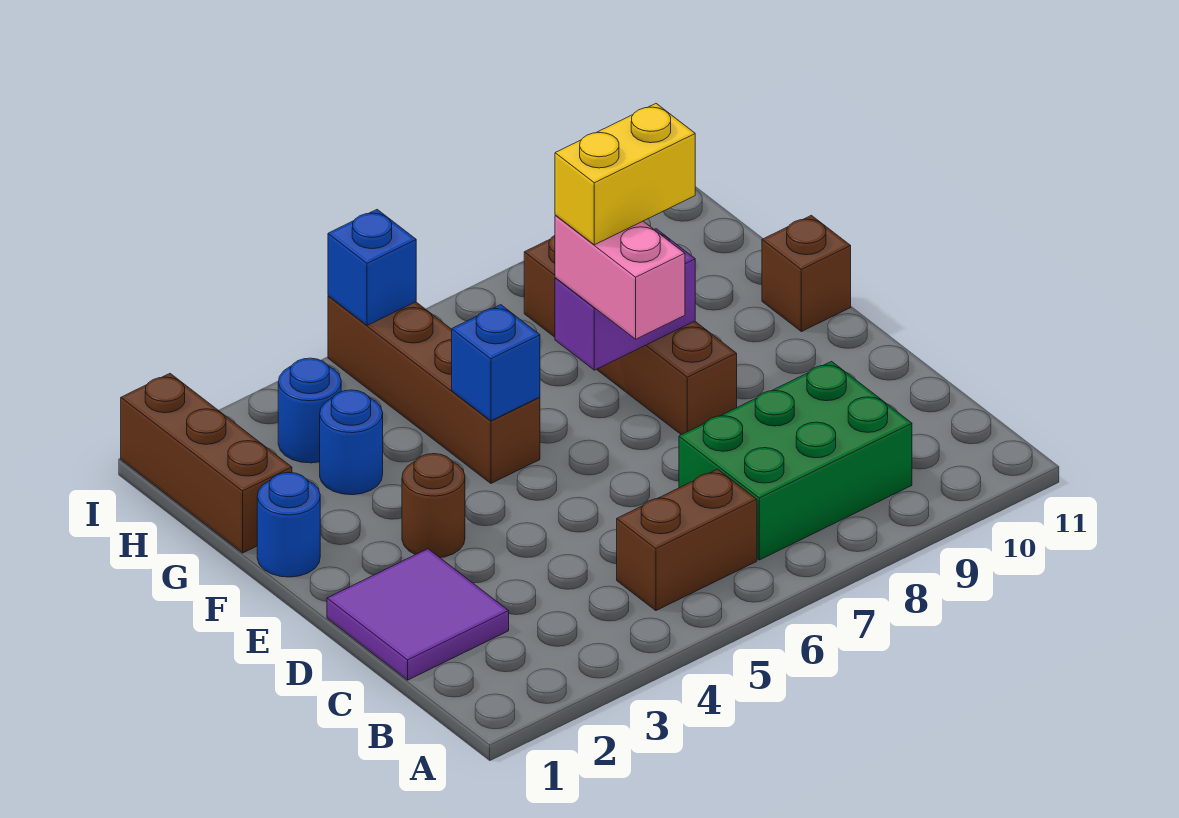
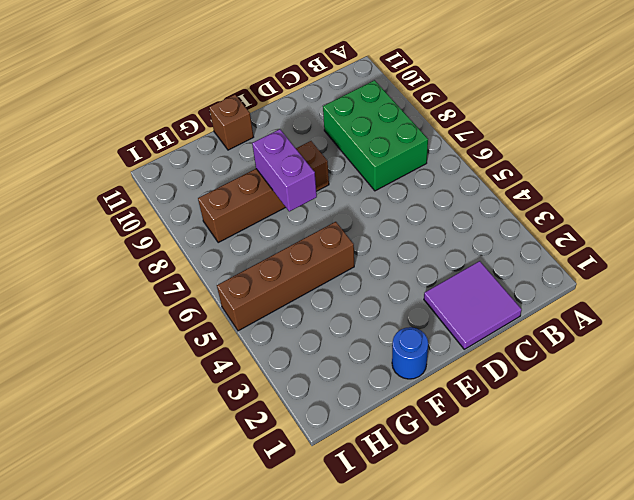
none -> brown 1x2 brick [617,469,757,611]
none -> brown 1x1 round brick [402,454,465,558]
none -> brown 1x3 brick [121,374,292,553]

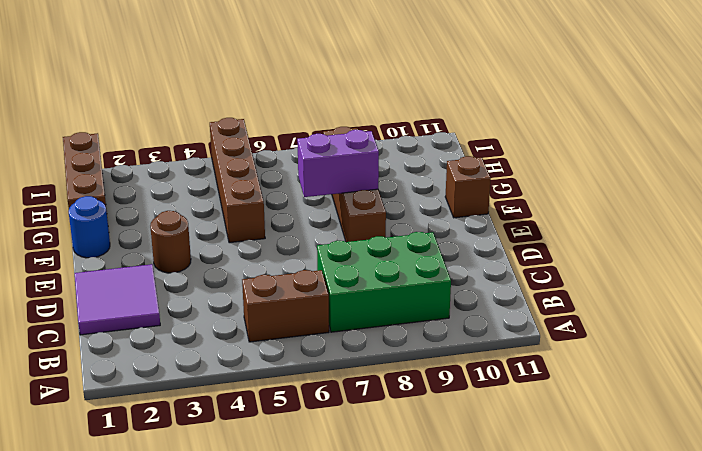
none -> blue 1x1 round brick [320,390,383,495]
none -> blue 1x1 round brick [278,358,341,463]
none -> blue 1x1 brick [452,305,540,421]

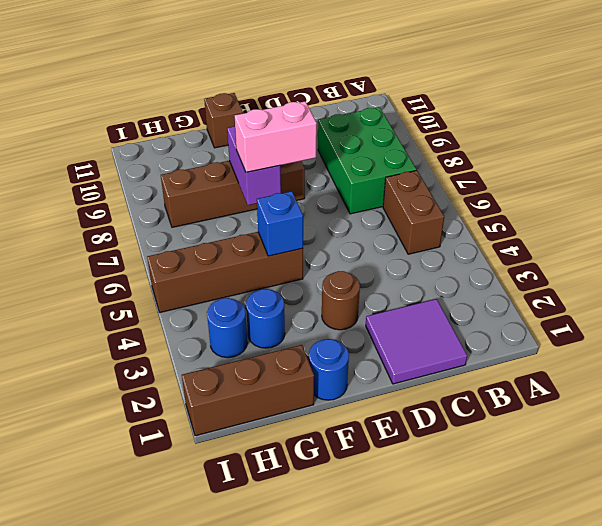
none -> blue 1x1 brick [328,210,416,325]
none -> yellow 1x2 brick [555,104,695,245]

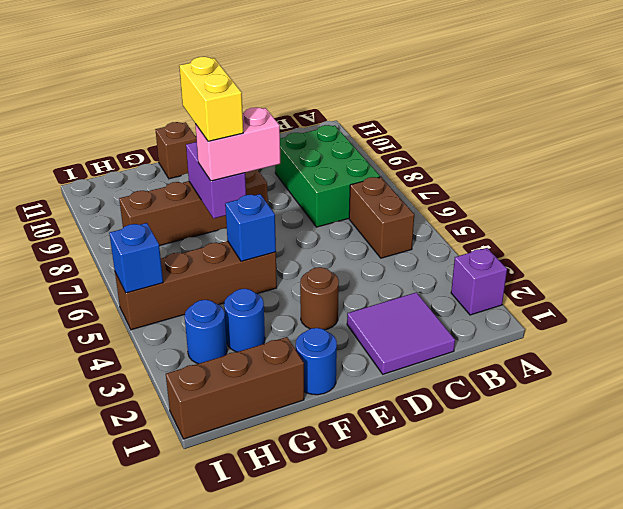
purple 1x1 brick [451,248,507,315] -> none

